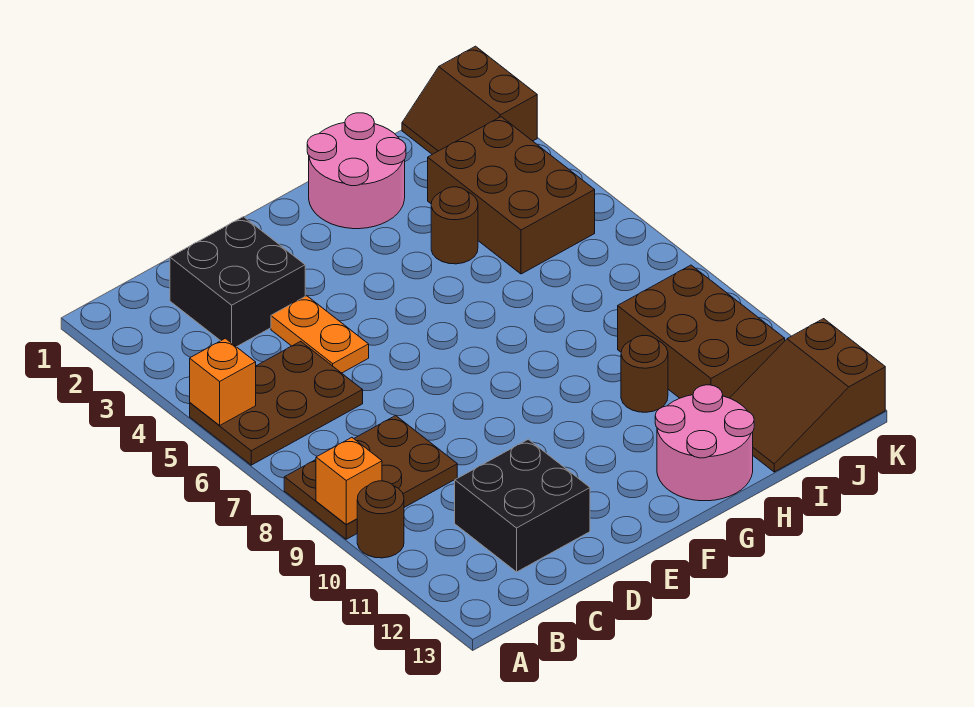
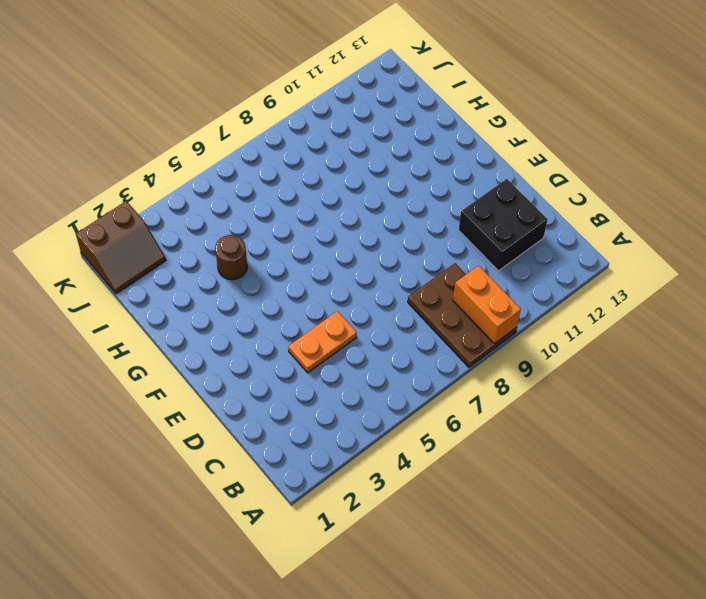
orange 1x2 brick [453,266,521,344] -> orange 1x1 brick [316,438,382,525]
none -> brown 2x3 plate [190,341,363,465]
none -> brown 1x1 round brick [357,481,404,558]
none -> black 2x2 brick [170,217,305,347]

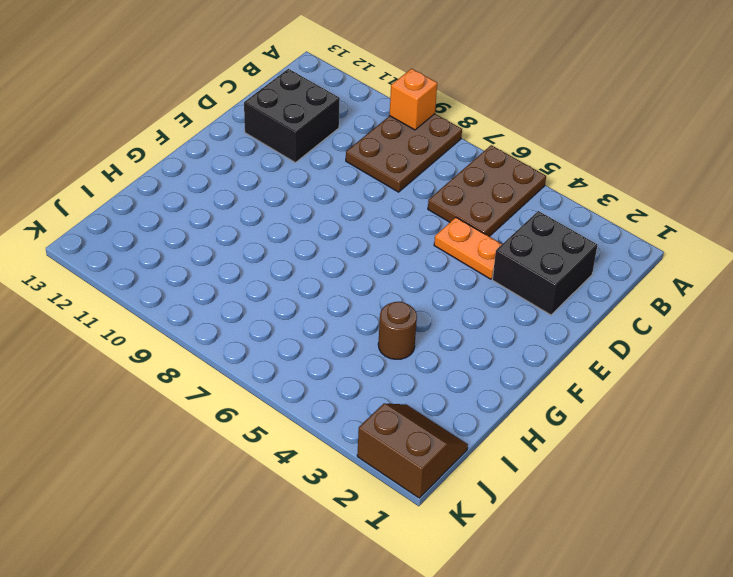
none -> brown 1x1 round brick [357,481,404,558]
none -> pink 2x2 round brick [307,113,406,229]
none -> pink 2x2 round brick [655,385,754,501]

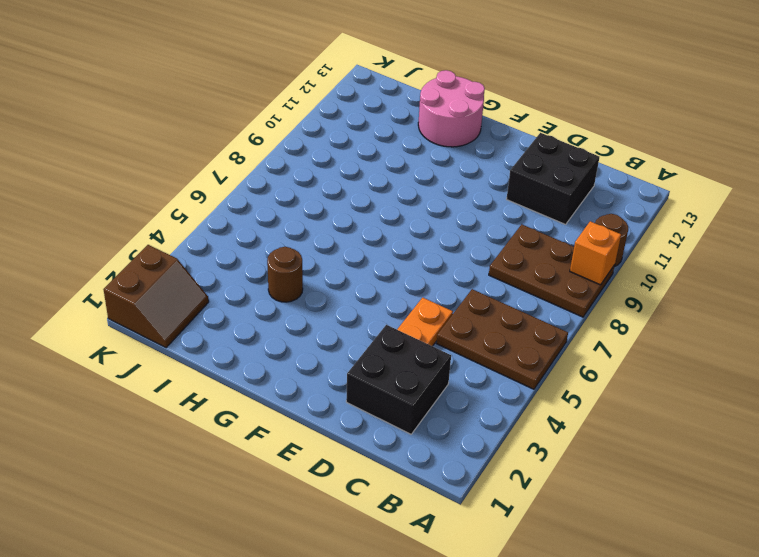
none -> pink 2x2 round brick [307,113,406,229]
none -> brown 1x1 round brick [621,336,668,412]
none -> brown 2x3 brick [428,117,595,274]

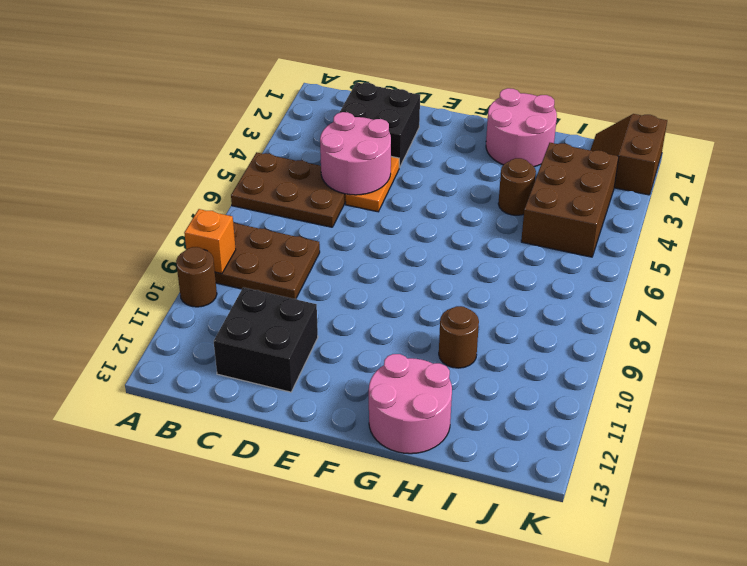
pink 2x2 round brick [320,112,391,195] -> none
none -> brown 2x3 brick [618,265,785,398]
none -> brown 2x3 slope [730,319,885,472]
none -> orange 1x1 brick [190,338,256,426]

